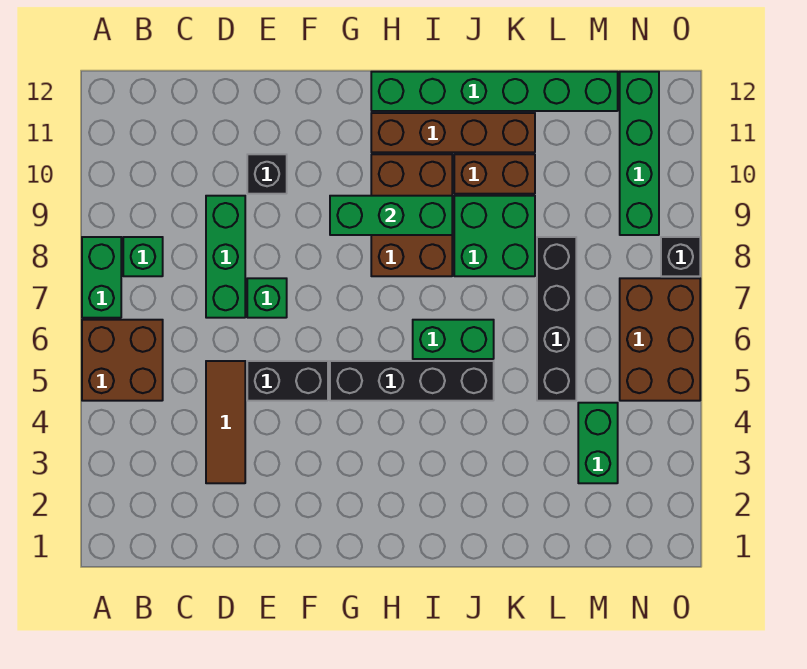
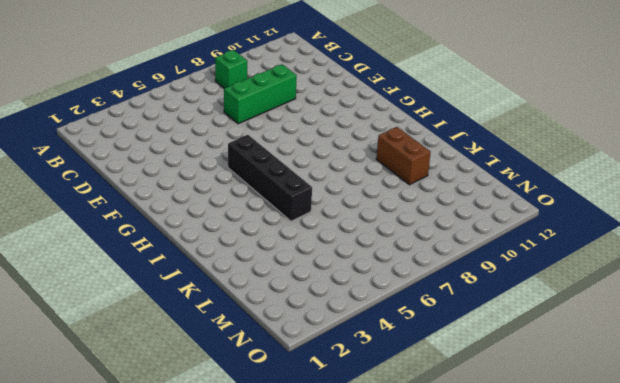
none -> brown 2x2 brick [82,320,163,401]
none -> green 1x2 brick [82,237,121,318]
none -> brown 1x3 tile [206,361,245,483]

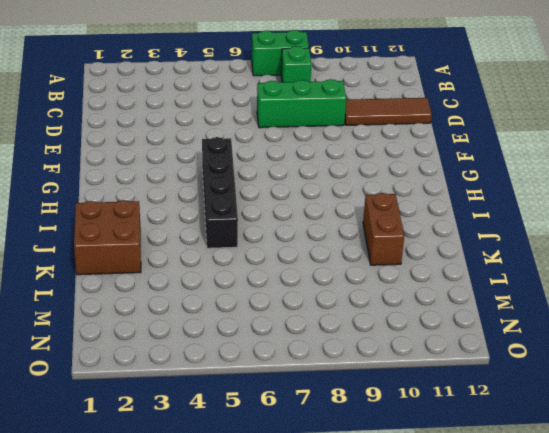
brown 1x3 tile [345,98,432,125] -> brown 1x3 tile moved to [206,361,245,483]
brown 2x2 brick [74,200,141,275] -> brown 2x2 brick moved to [82,320,163,401]
none -> black 1x2 brick [247,361,328,401]
none -> green 1x1 brick [247,278,287,318]
none -> black 1x1 brick [247,154,287,194]

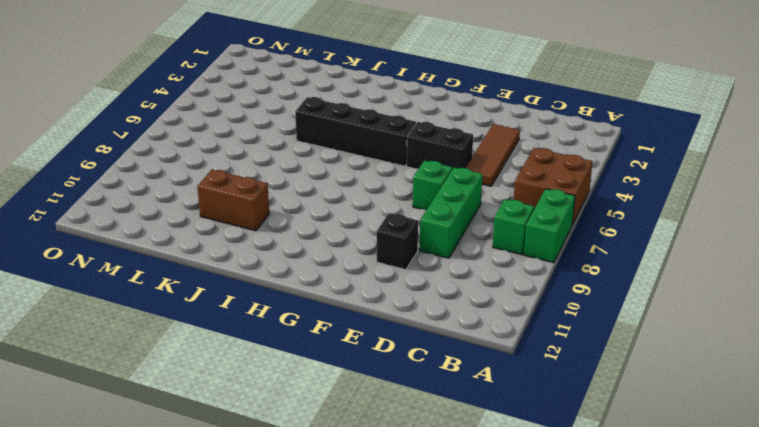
none -> brown 2x3 brick [371,154,452,276]
none -> brown 1x4 brick [371,113,535,152]
none -> green 1x6 brick [371,72,618,111]

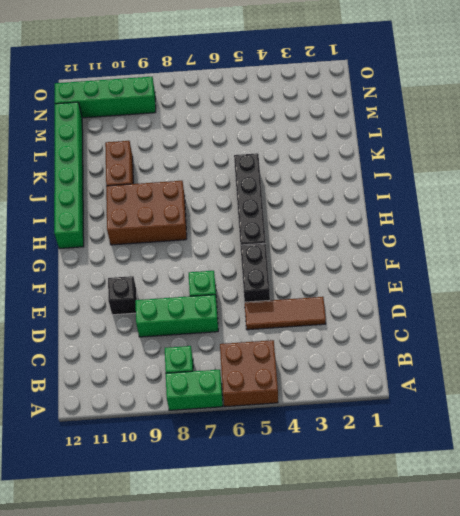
none -> brown 1x4 brick [371,113,535,152]
none -> green 1x2 brick [413,320,494,359]
none -> green 2x2 brick [454,196,535,276]

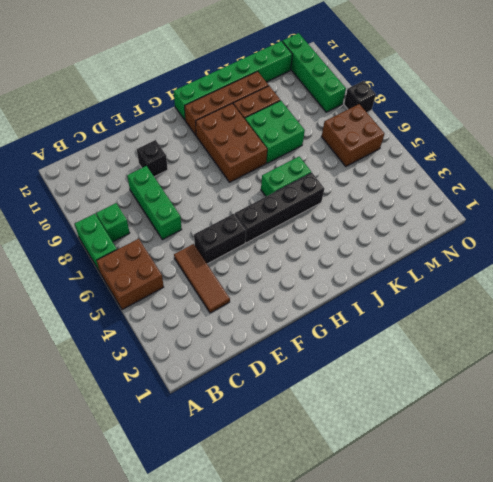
brown 2x2 brick [322,104,384,166] -> brown 2x3 brick [620,278,700,401]
none -> green 1x1 brick [247,278,287,318]
none -> black 1x4 brick [537,237,576,401]
none -> green 1x2 brick [578,403,618,483]

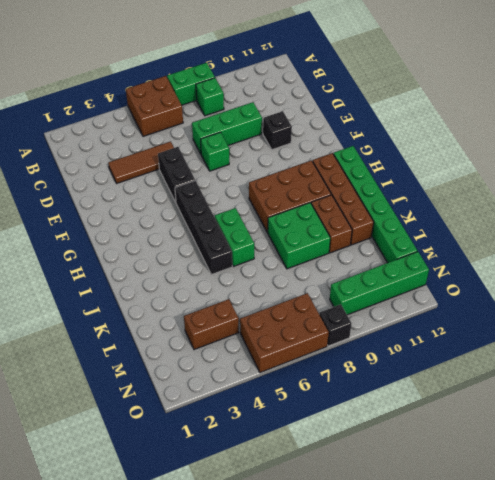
brown 1x2 brick [184,299,239,350] -> green 1x2 brick [578,403,618,483]
none -> black 1x4 brick [537,237,576,401]
none -> green 1x3 brick [330,196,452,235]

